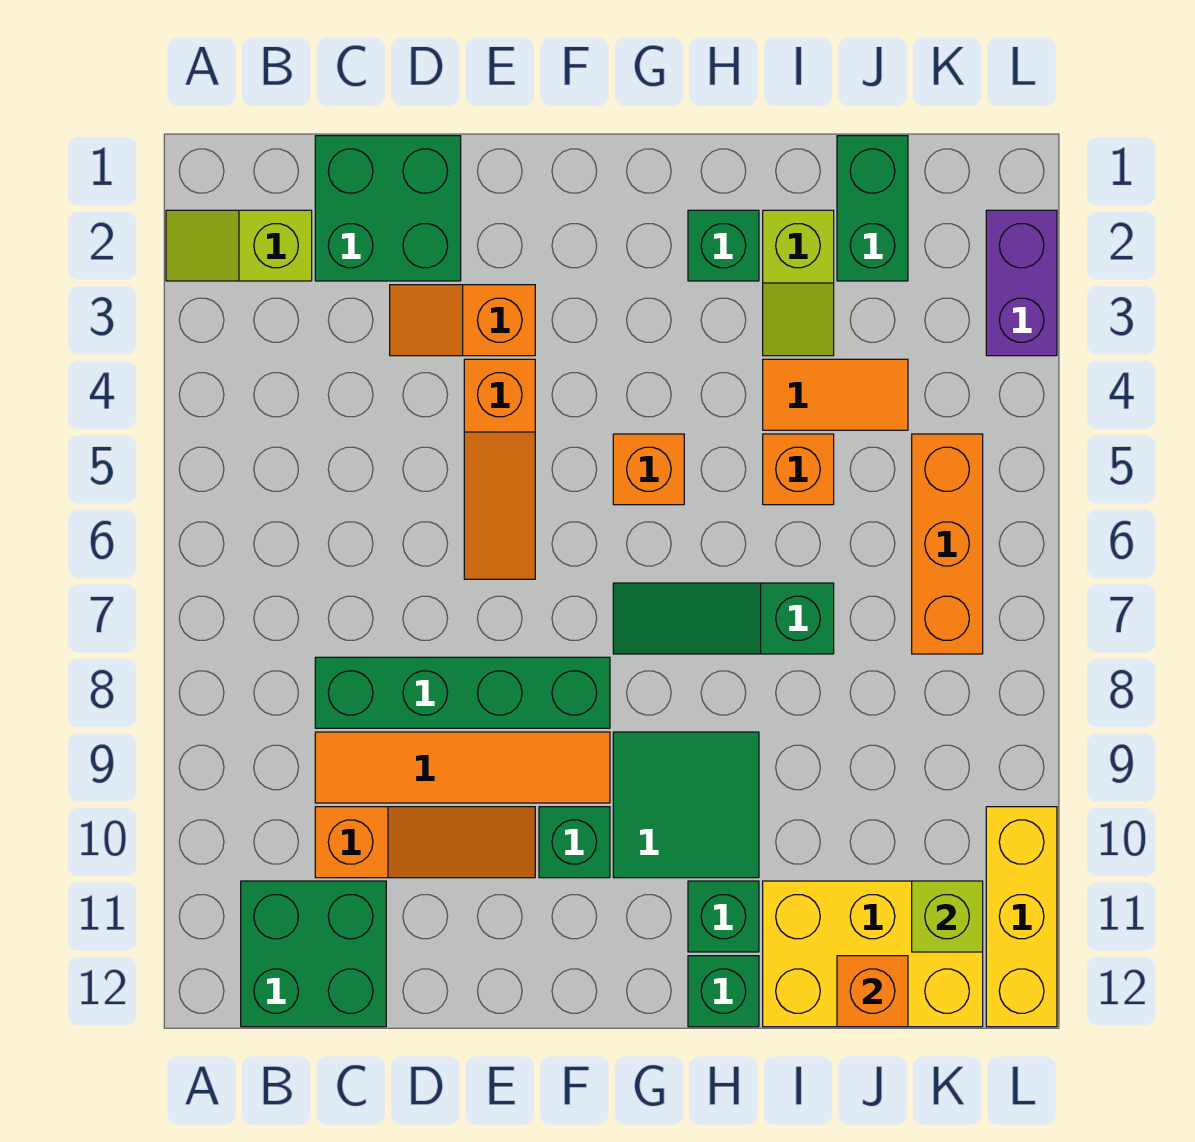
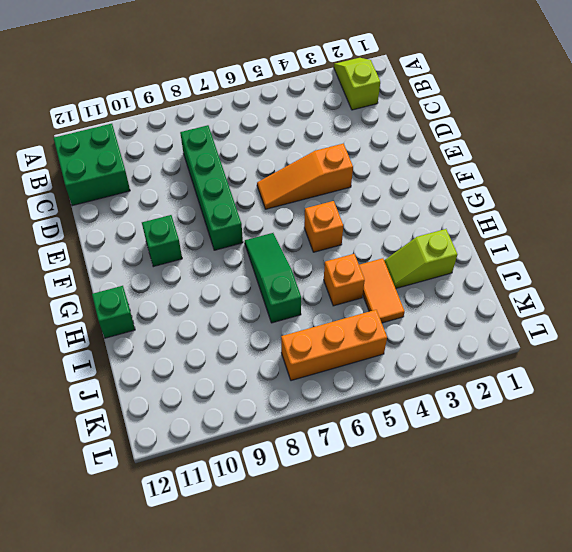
none -> green 2x2 brick [315,136,461,281]
none -> orange 1x4 tile [315,732,610,803]
none -> orange 1x3 slope [315,807,535,878]

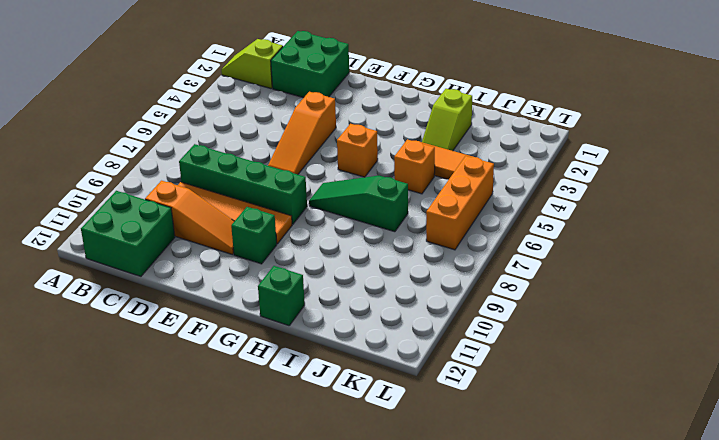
none -> orange 1x2 slope [390,285,535,356]
none -> green 2x2 tile [613,732,759,878]
none -> green 1x1 brick [688,210,759,281]

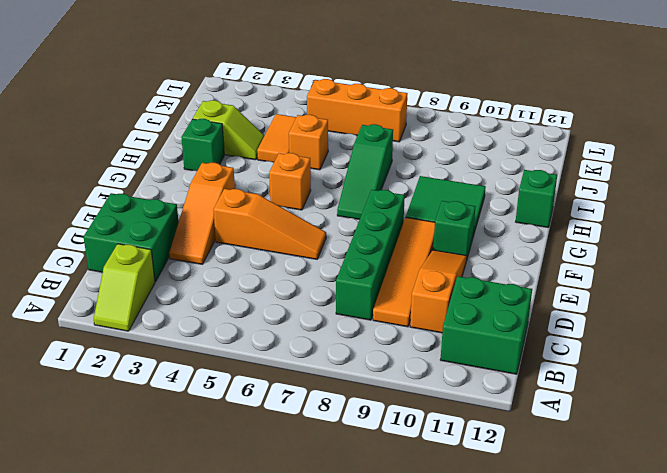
orange 1x3 slope [169,163,235,264] -> orange 1x2 slope [390,285,535,356]
none -> green 1x1 brick [688,881,759,952]
none -> yellow 2x3 brick [763,881,983,1027]
none -> green 1x2 brick [837,136,908,281]

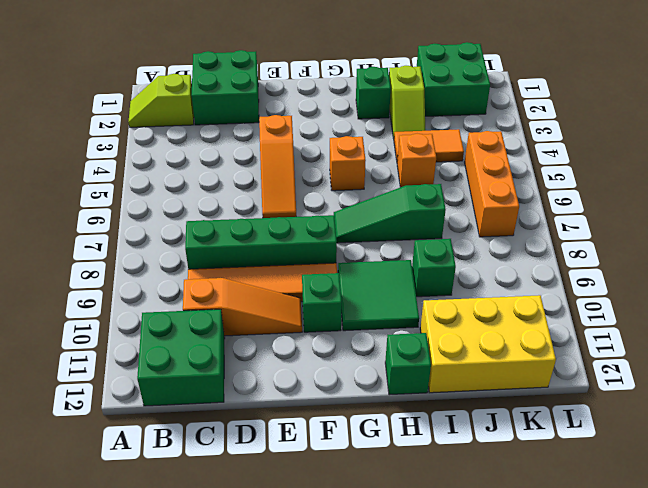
green 1x1 brick [412,239,456,297] -> green 1x1 brick moved to [688,881,759,952]
green 2x2 brick [417,42,490,116] -> green 1x2 brick [837,136,908,281]
none -> orange 1x2 slope [390,285,535,356]
none -> purple 1x2 brick [986,210,1057,356]
none -> yellow 1x3 brick [986,807,1057,1027]

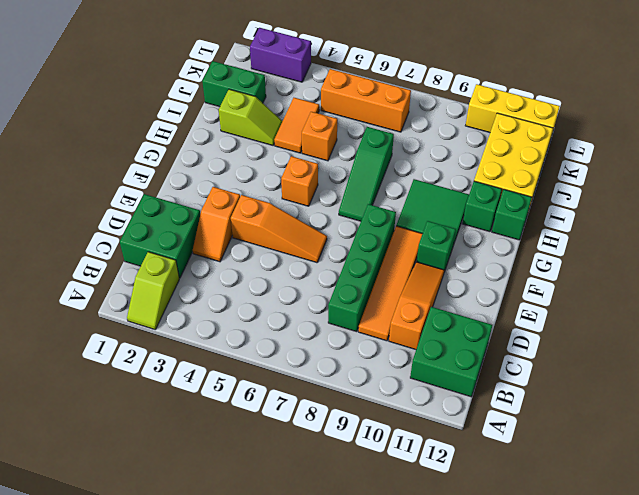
none -> green 1x1 brick [688,210,759,281]
none -> orange 1x1 brick [837,956,908,1027]
none -> lime 1x1 brick [912,881,983,952]

